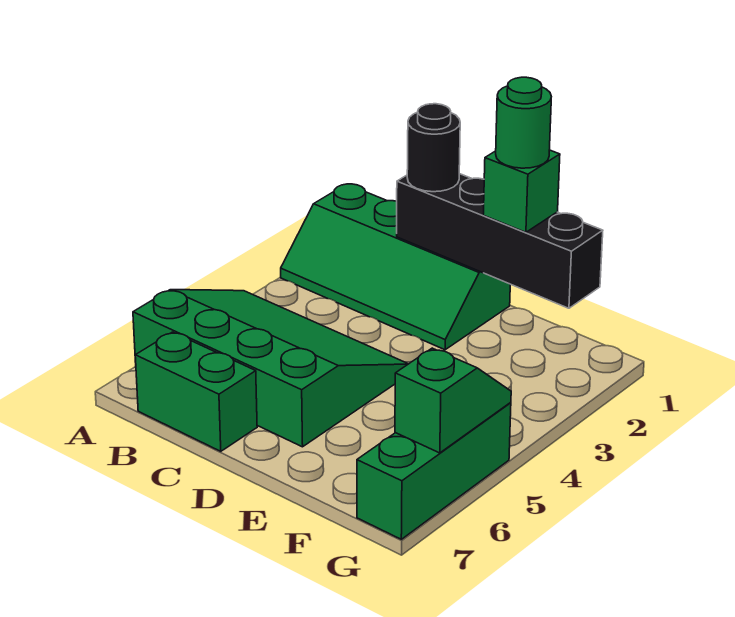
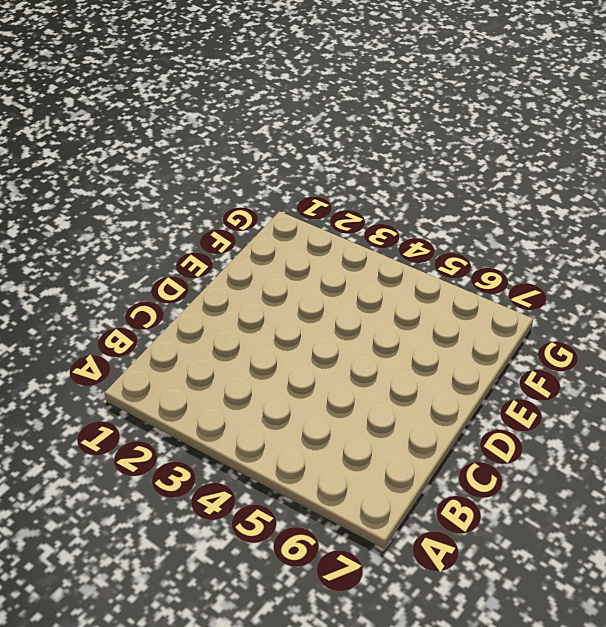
none -> green 2x4 slope [281,184,510,350]
none -> green 3x4 slope [133,290,408,447]

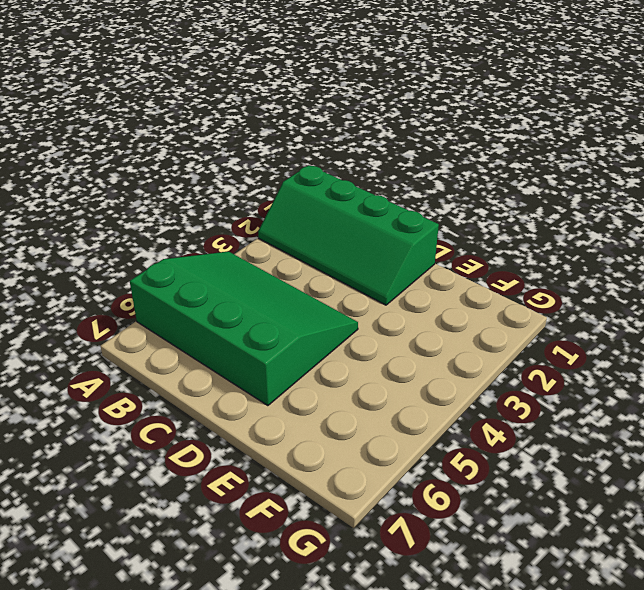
none -> green 1x2 brick [135,332,257,451]
none -> green 1x3 brick [357,403,511,539]

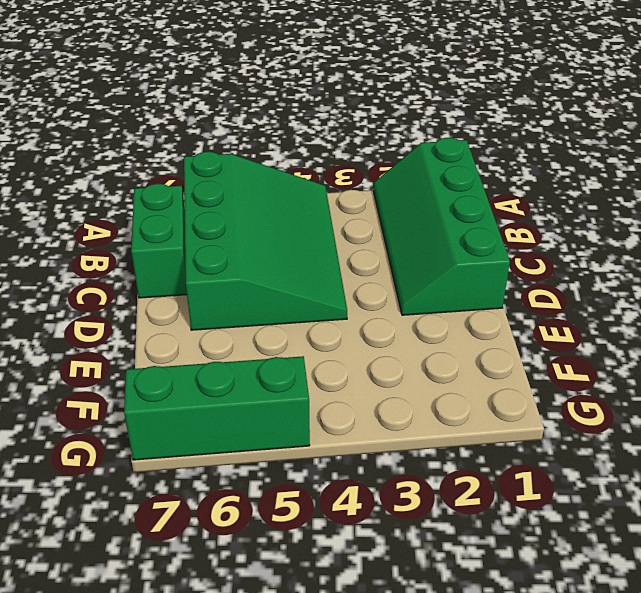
none -> black 1x4 brick [397,174,603,308]
none -> green 1x2 slope [395,348,511,453]

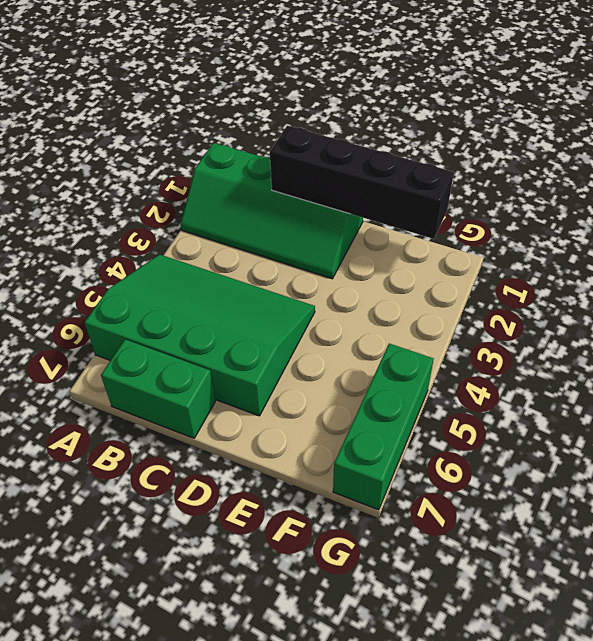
none -> green 1x2 slope [395,348,511,453]
none -> black 1x1 round brick [407,104,460,192]

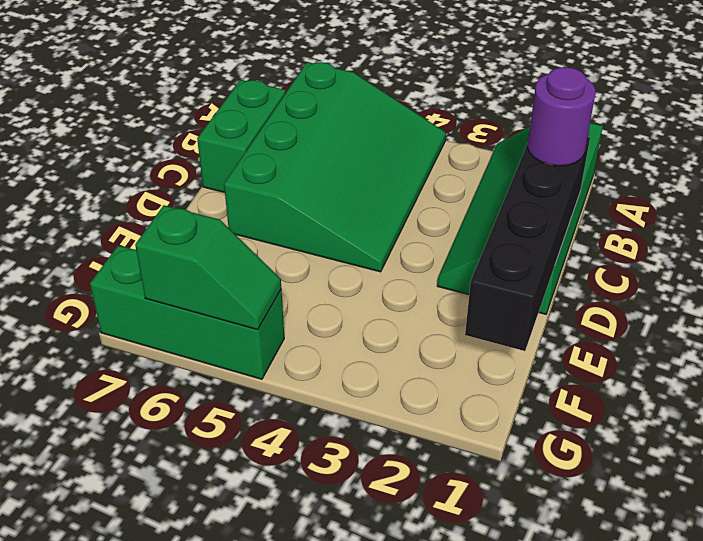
purple 1x1 round brick [527,67,596,166] -> black 1x1 round brick [407,104,460,192]
none -> green 1x1 brick [483,150,560,232]
none -> green 1x1 round brick [496,77,551,168]

